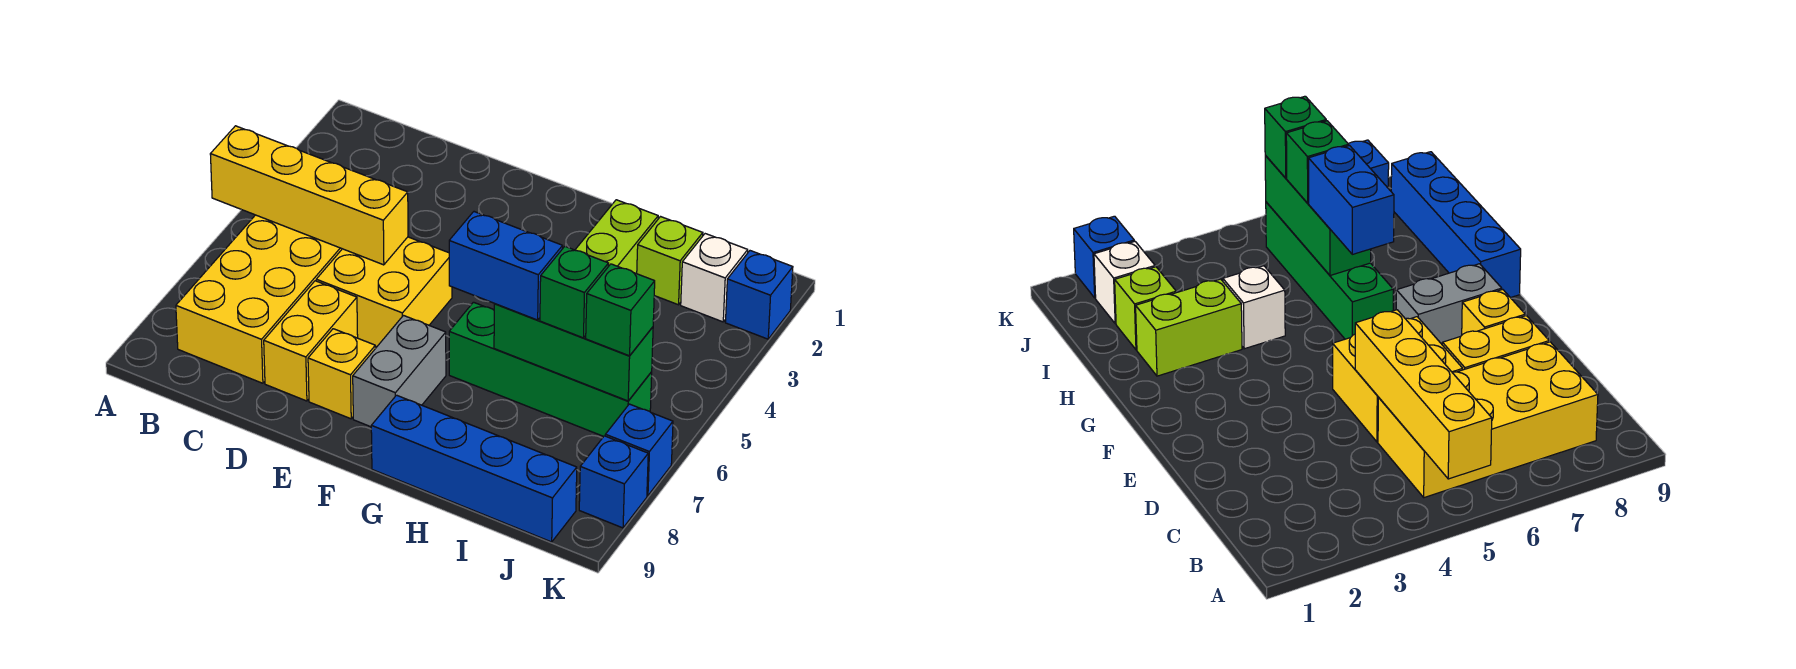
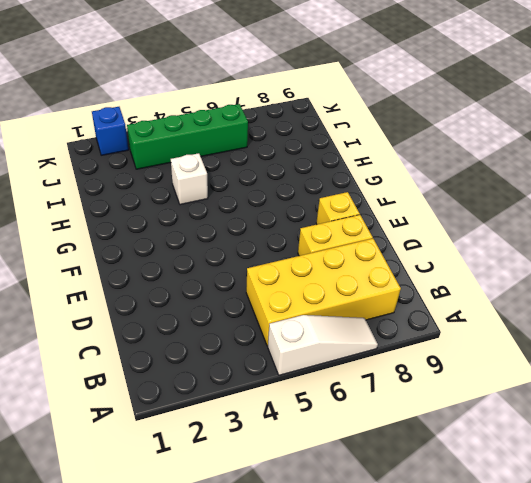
white 1x3 slope [268,315,378,375] -> none
green 1x4 brick [127,104,248,169] -> green 1x4 brick turned to [449,302,652,436]
none -> yellow 2x2 brick [316,237,452,347]
none -> grey 1x2 brick [353,316,446,427]
none -> blue 1x4 brick [371,395,577,542]

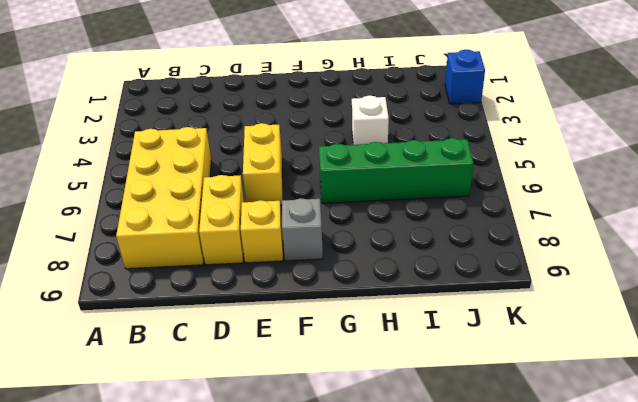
yellow 1x2 brick [243,123,282,205] -> yellow 2x2 brick [316,237,452,347]
grey 1x1 brick [282,198,323,261] -> grey 1x2 brick [353,316,446,427]
none -> blue 1x4 brick [371,395,577,542]
none -> lime 1x2 brick [575,200,658,274]
none -> lime 1x1 brick [637,217,703,305]

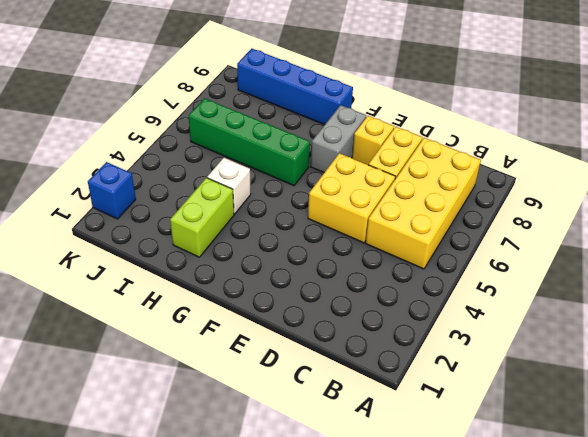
none -> lime 1x1 brick [637,217,703,305]
none -> white 1x1 brick [681,234,748,322]
none -> blue 1x1 brick [605,404,673,496]

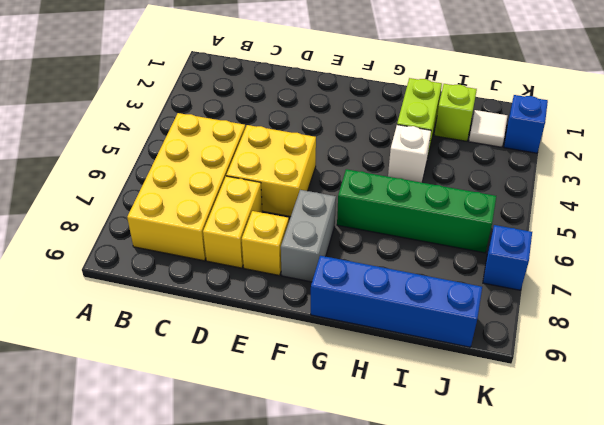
white 1x1 tile [469,110,507,147] -> white 1x1 brick [681,234,748,322]
none -> blue 1x1 brick [579,436,648,528]
none -> yellow 1x4 brick [210,126,408,265]
none -> green 1x3 brick [494,304,653,401]

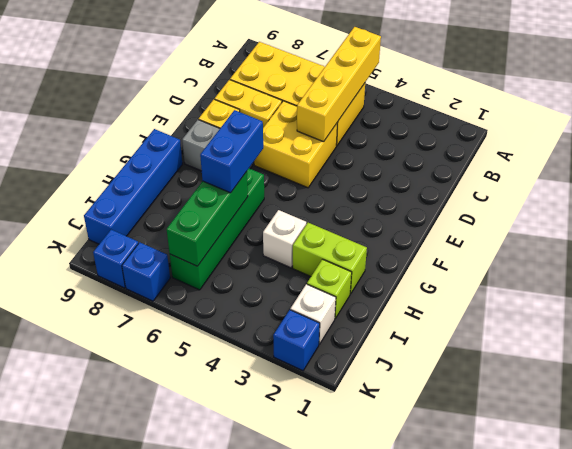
none -> green 1x1 brick [540,246,608,338]
none -> green 1x1 brick [586,264,655,356]

